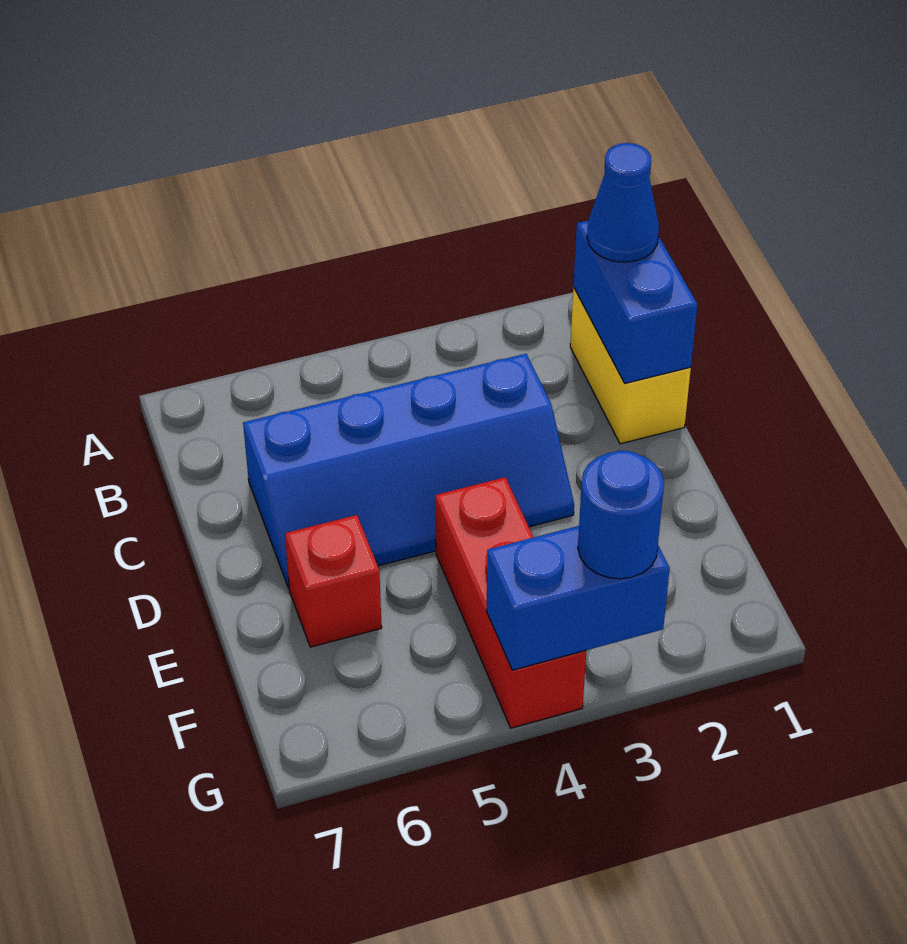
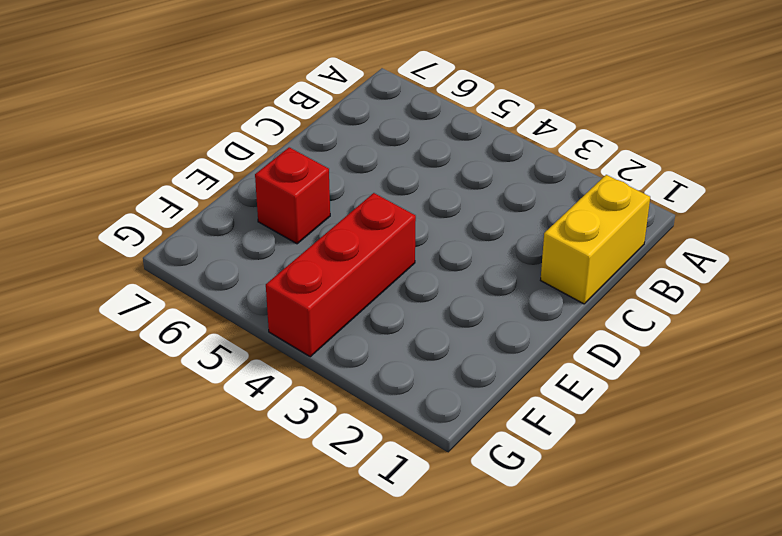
none -> blue 2x4 slope [243,354,574,588]
none -> blue 1x2 brick [573,220,698,383]

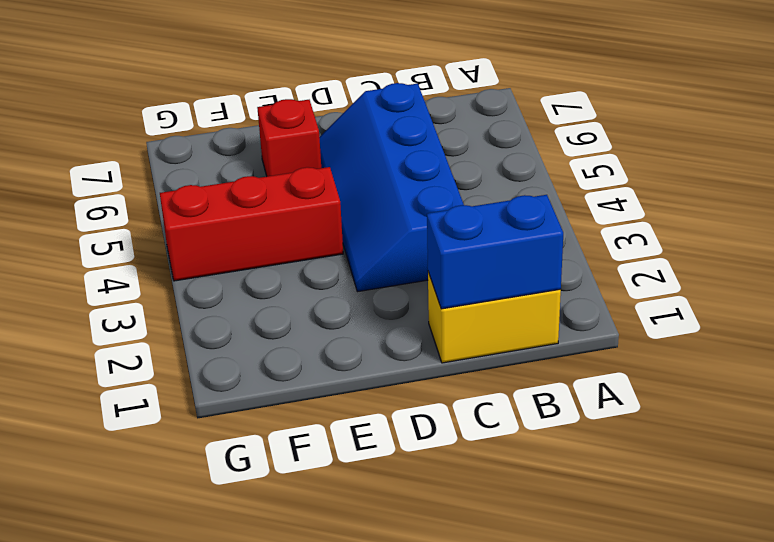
none -> blue 1x2 brick [486,526,670,670]
none -> blue 1x1 cone [587,143,659,262]

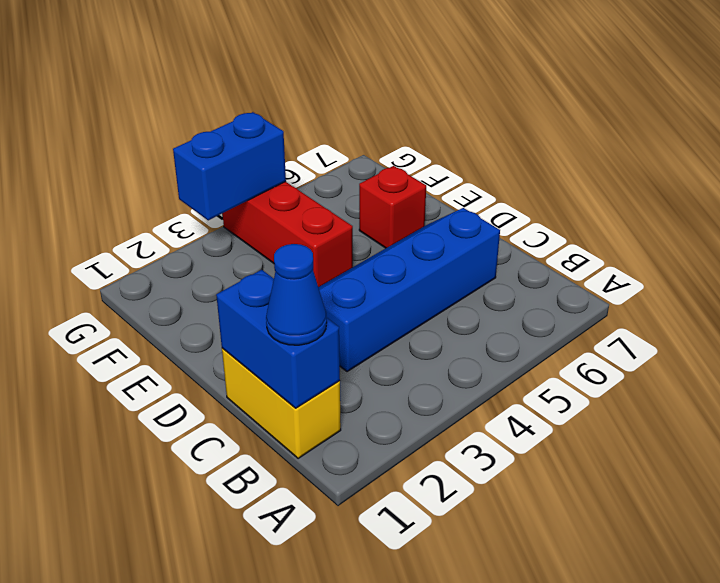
none -> blue 1x1 round brick [578,450,664,579]

